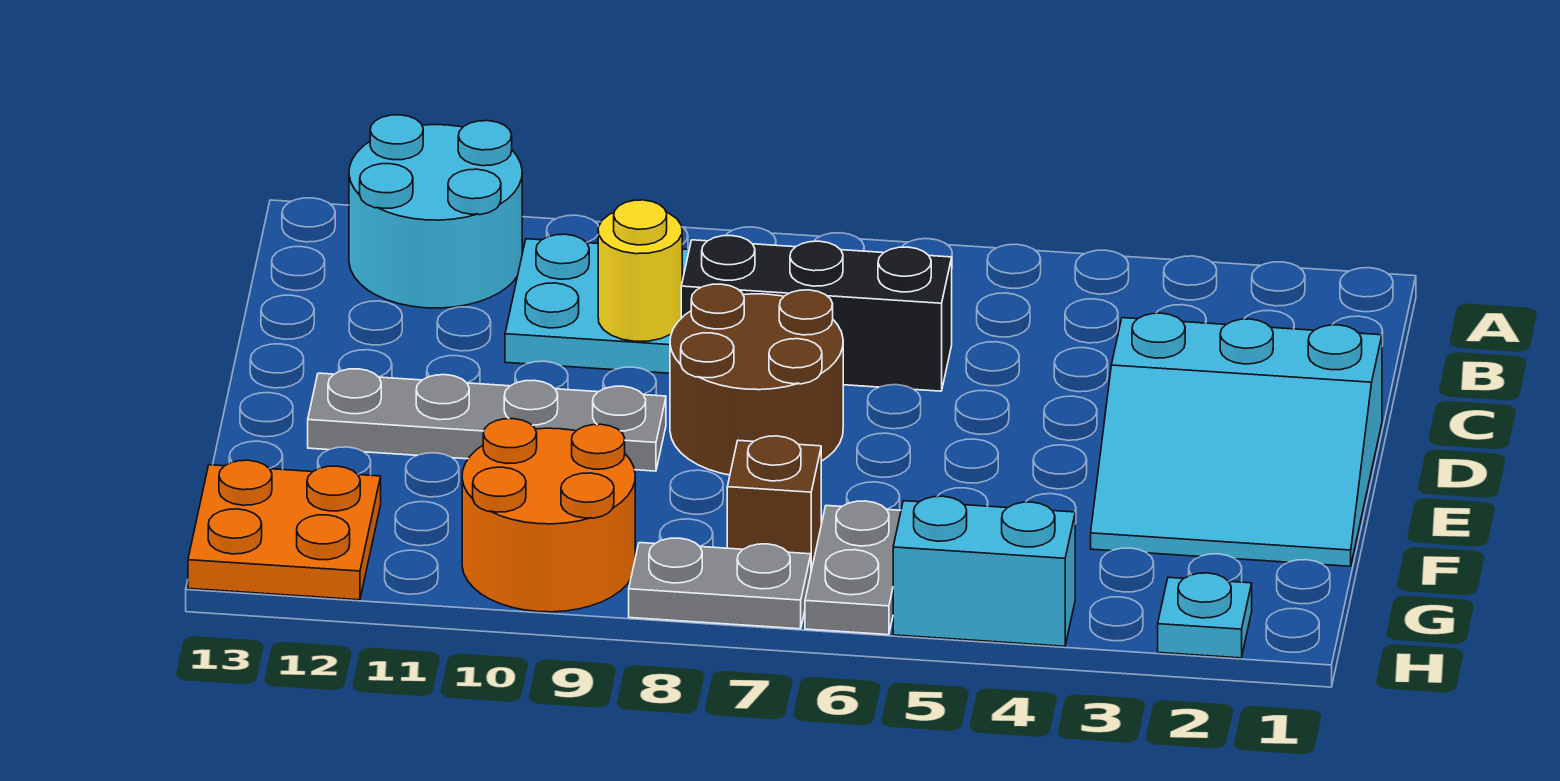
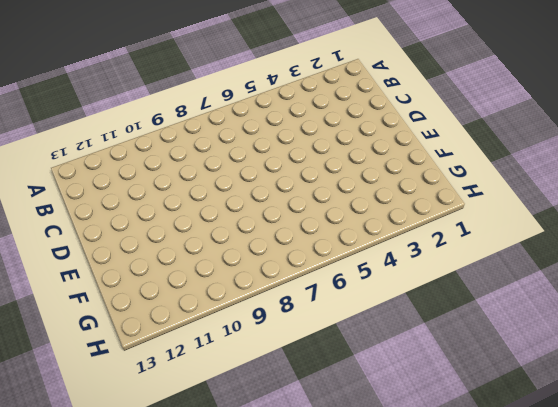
none -> cyan 2x2 round brick [349,115,522,308]
none -> cyan 2x2 plate [505,234,689,373]
none -> black 1x3 brick [681,236,952,391]

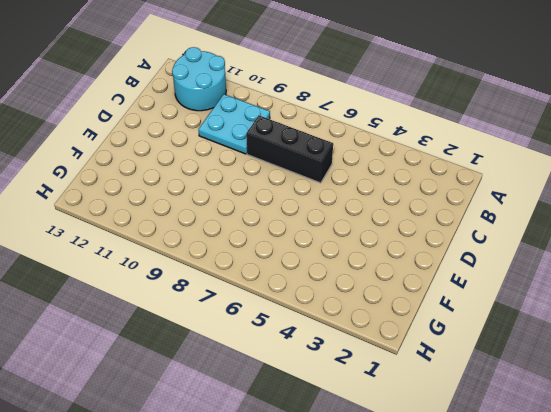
none -> cyan 3x3 slope [1091,313,1382,566]
none -> brown 2x2 round brick [670,284,843,475]
none -> grey 1x4 plate [308,369,666,471]

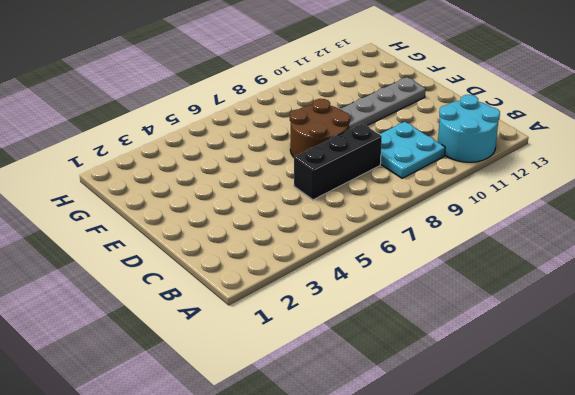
none -> cyan 3x3 slope [1091,313,1382,566]
none -> grey 1x2 plate [805,501,901,635]
none -> brown 1x1 brick [727,436,821,570]

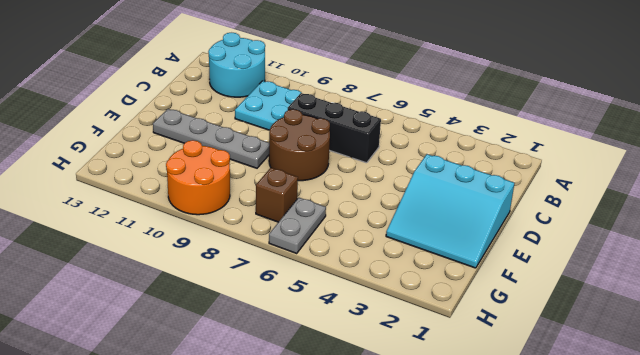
none -> orange 2x2 plate [188,460,381,600]
none -> cyan 1x1 plate [1158,573,1252,658]
none -> cyan 1x2 brick [893,496,1075,646]

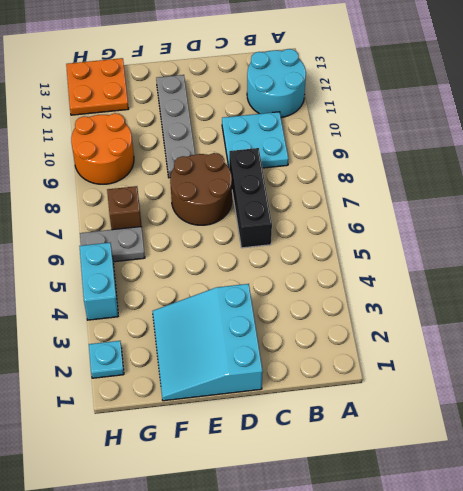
none -> grey 1x2 plate [629,538,811,629]
none -> yellow 1x1 round brick [598,200,682,341]

